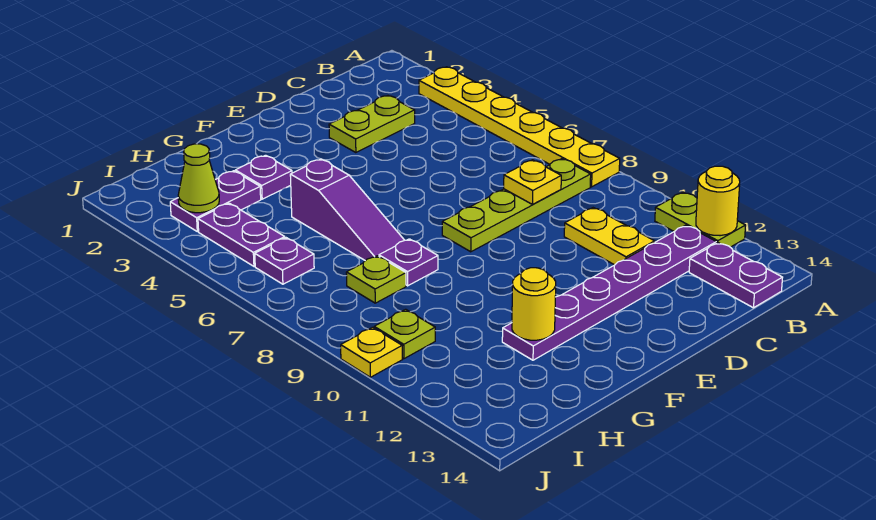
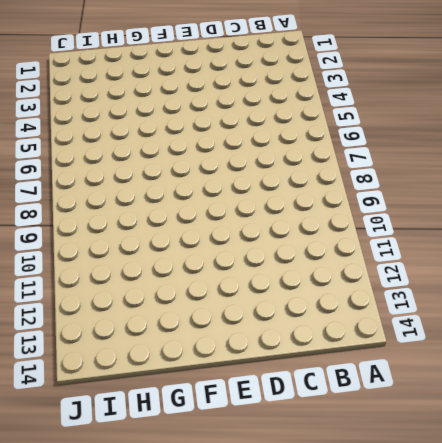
none -> yellow 1x6 plate [419,67,620,187]
none -> lime 1x2 plate [655,192,746,247]
none -> lime 1x4 plate [442,159,591,252]

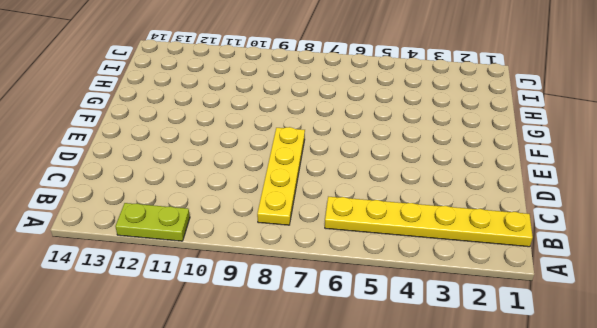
yellow 1x6 plate [325,197,533,247] -> yellow 1x6 plate moved to [419,67,620,187]
yellow 1x4 plate [257,127,305,225] -> lime 1x4 plate [442,159,591,252]
none -> purple 1x6 plate [502,225,716,360]
none -> purple 1x2 plate [689,243,783,308]
none -> lime 1x2 plate [329,96,415,153]

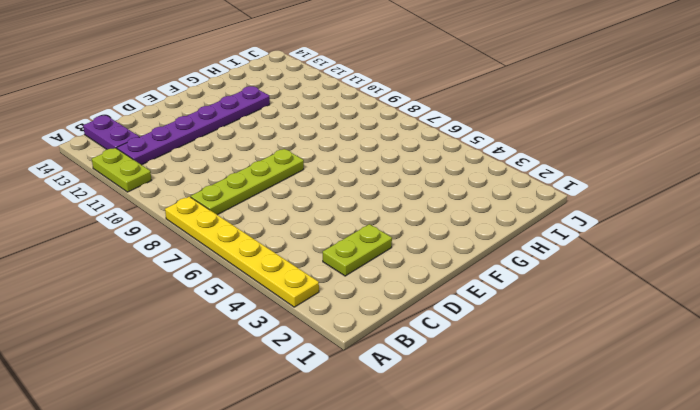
none -> yellow 1x2 plate [564,208,655,265]
none -> purple 1x1 plate [235,155,292,199]
none -> purple 1x3 slope [290,159,405,261]

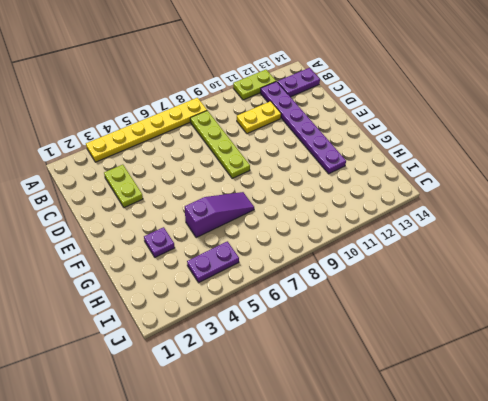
none -> purple 1x1 plate [379,239,438,286]
none -> purple 1x2 plate [170,171,261,232]
none -> lime 1x1 plate [346,256,406,303]

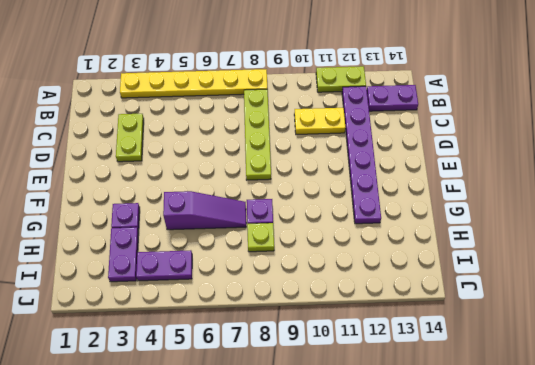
none -> purple 1x1 plate [255,238,314,284]
none -> lime 1x1 plate [374,309,435,359]
none -> yellow 1x1 plate [341,327,402,377]

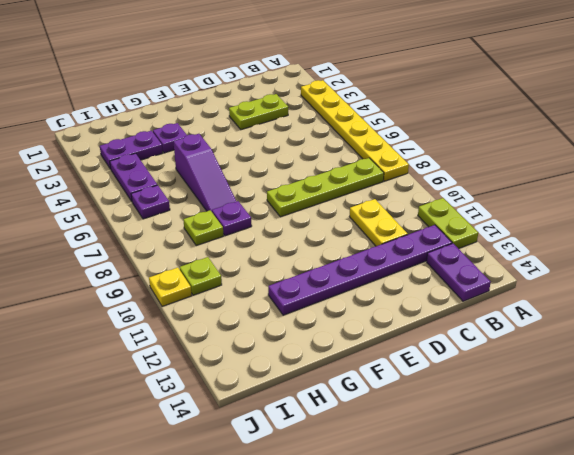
none -> yellow 1x1 round brick [696,166,740,236]
none -> yellow 1x1 plate [504,160,561,204]
none -> yellow 1x1 round brick [512,268,556,340]

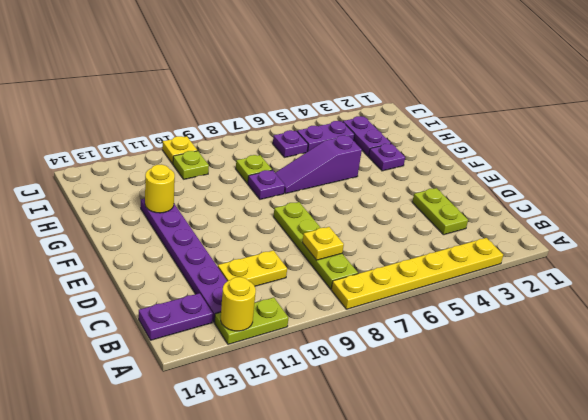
none -> lime 1x1 cone [178,144,219,213]

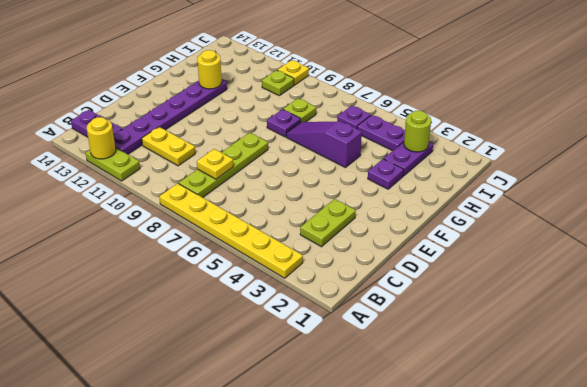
lime 1x1 round brick [404,111,431,152] -> lime 1x1 cone [178,144,219,213]

